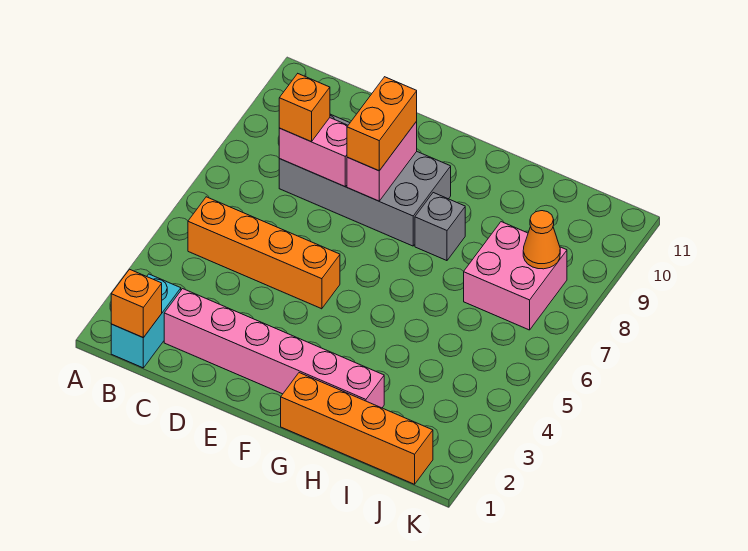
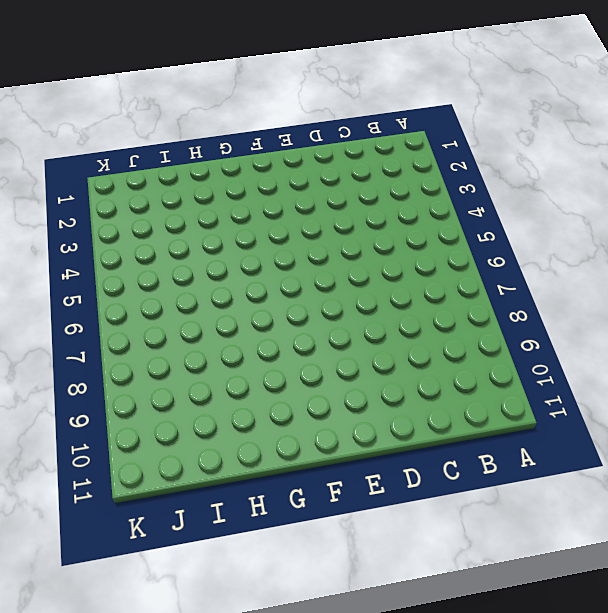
none -> cyan 1x2 brick [111,274,181,368]
none -> orange 1x4 brick [188,197,340,309]
none -> pink 1x6 brick [164,289,384,408]

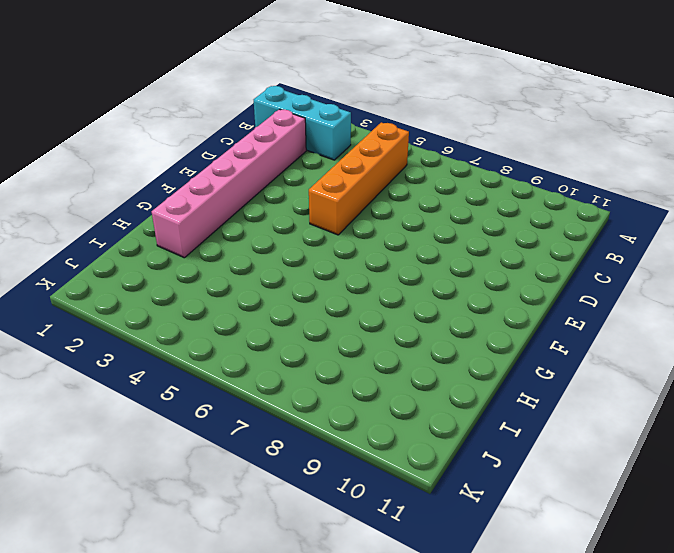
cyan 1x3 brick [254,86,351,160] -> cyan 1x2 brick [111,274,181,368]
none -> grey 2x4 brick [279,114,451,246]
none -> orange 1x4 brick [281,373,433,484]
none -> grey 1x1 brick [415,193,465,261]

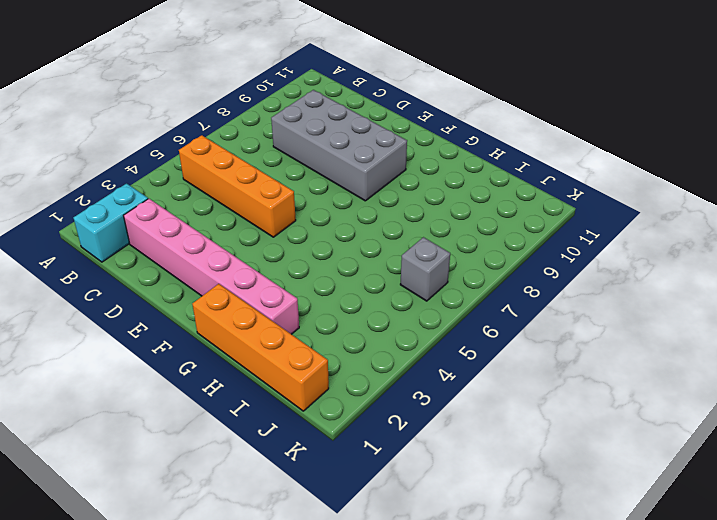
grey 1x1 brick [400,237,450,301] -> grey 1x1 brick moved to [415,193,465,261]
none -> pink 2x2 brick [464,222,567,330]
none -> orange 1x1 brick [111,269,162,338]
none -> pink 1x2 brick [279,118,348,186]

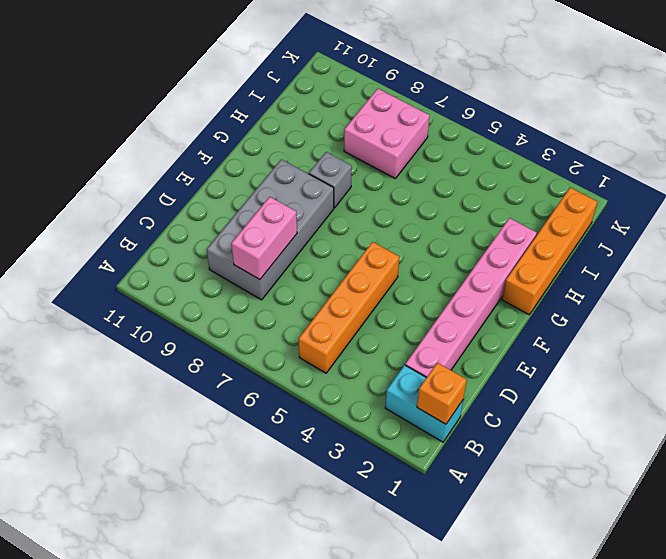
none -> pink 1x2 brick [347,121,417,201]
none -> orange 1x1 cone [523,211,560,269]
none -> orange 1x1 brick [279,74,330,142]

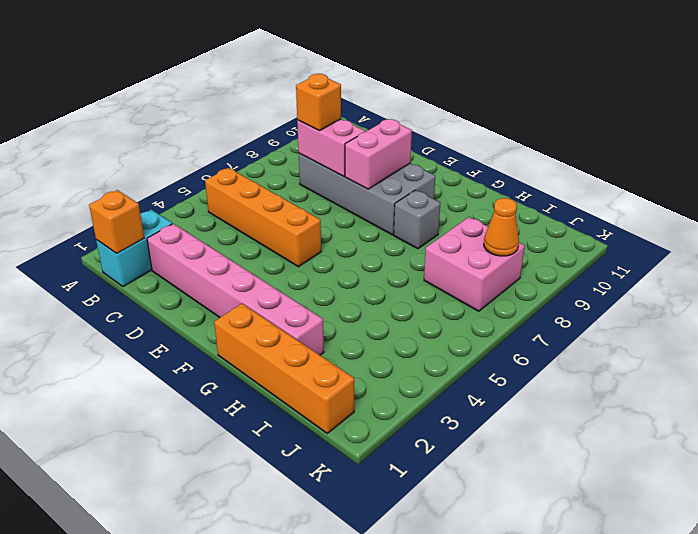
none -> orange 1x2 brick [347,77,417,171]

